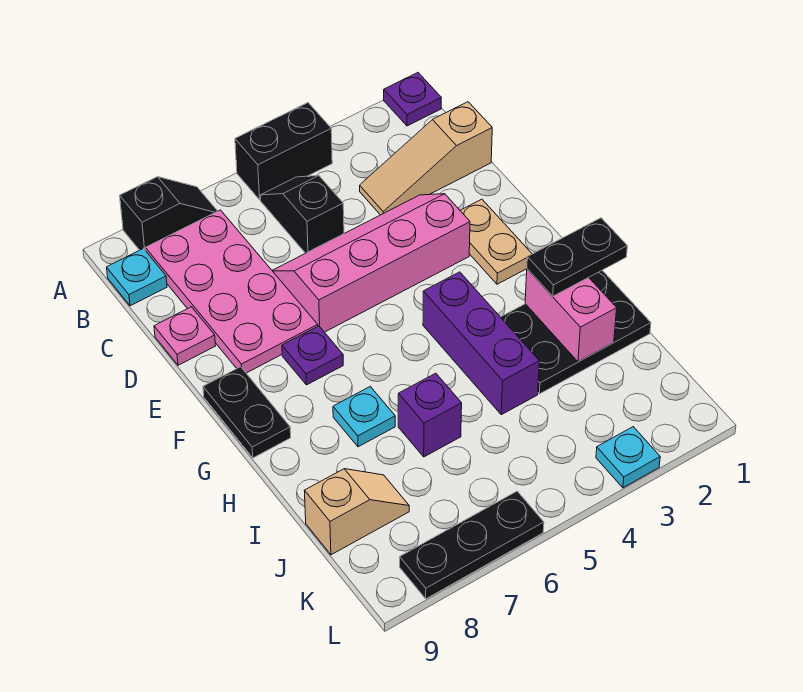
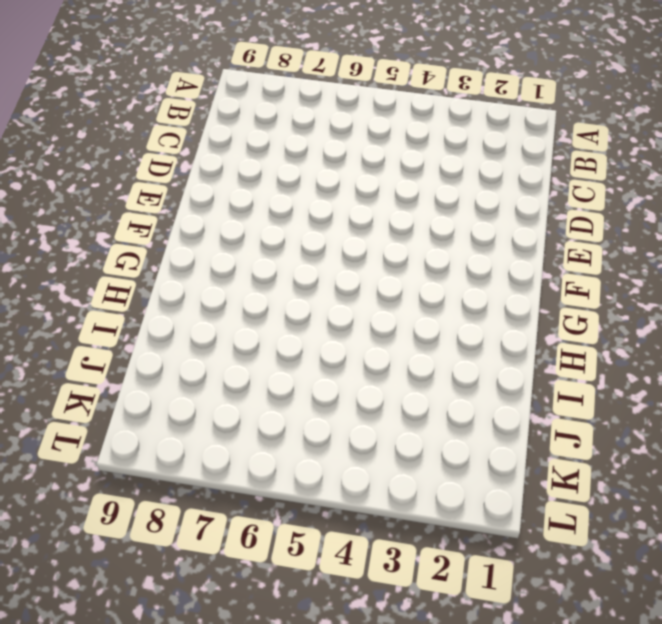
none -> purple 1x1 plate [384,73,441,126]
none -> black 1x2 brick [235,103,332,200]
none -> black 1x2 slope [120,177,217,251]

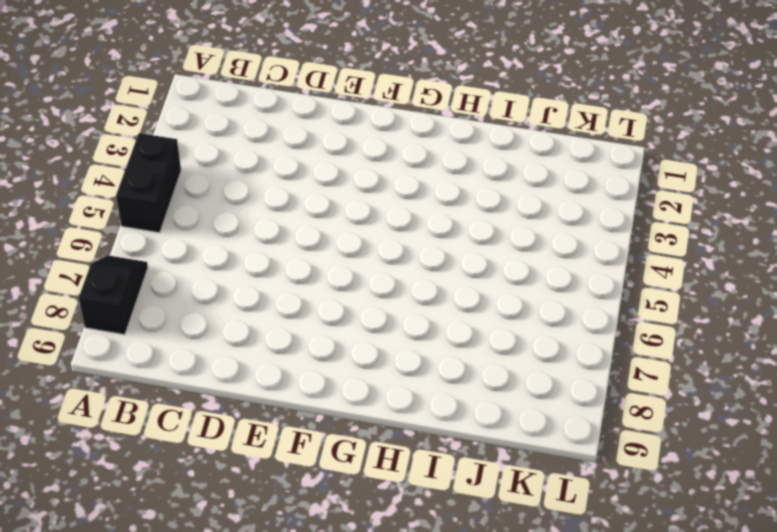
none -> purple 1x1 plate [384,73,441,126]
none -> black 1x2 slope [260,176,344,253]
none -> pink 2x4 plate [146,210,318,373]

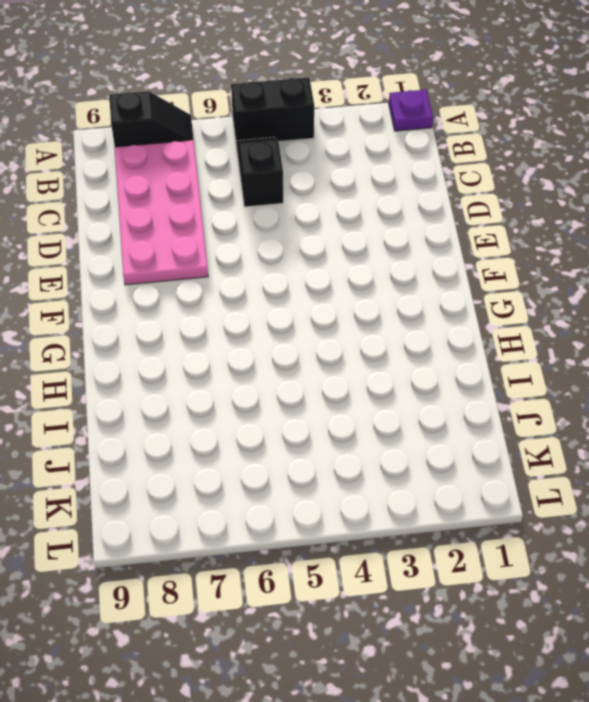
none -> cyan 1x1 plate [107,249,167,306]
none -> tan 1x3 slope [360,102,492,215]
none -> pink 2x4 slope [272,194,470,332]

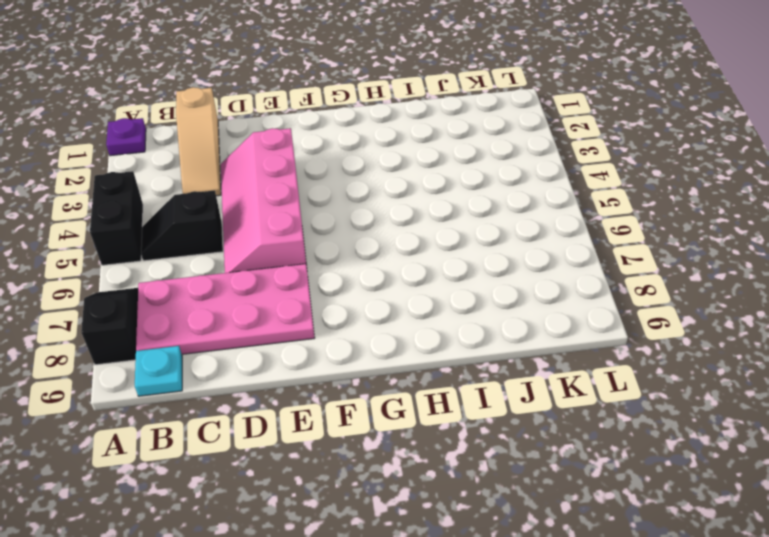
none -> pink 1x1 plate [154,307,215,365]
none -> tan 1x2 plate [460,199,532,284]
none -> purple 1x1 plate [282,326,343,385]

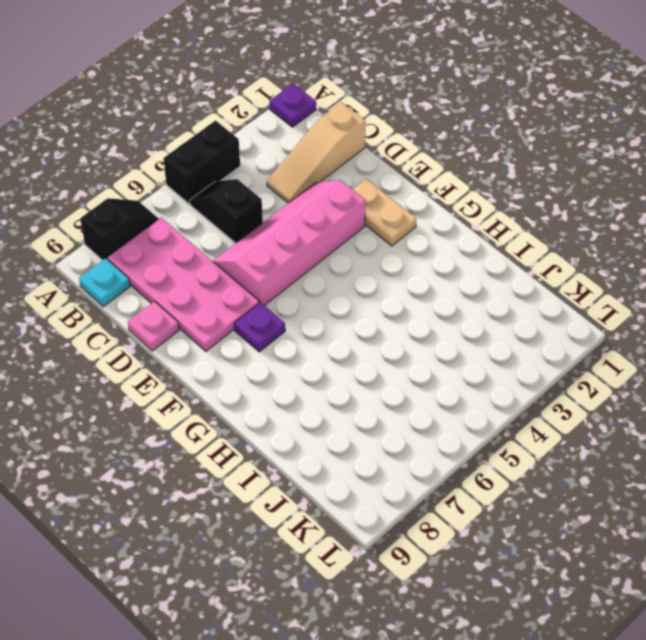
none -> black 1x2 plate [203,367,291,458]
none -> purple 1x3 brick [423,272,539,415]
none -> black 2x3 plate [501,270,651,394]

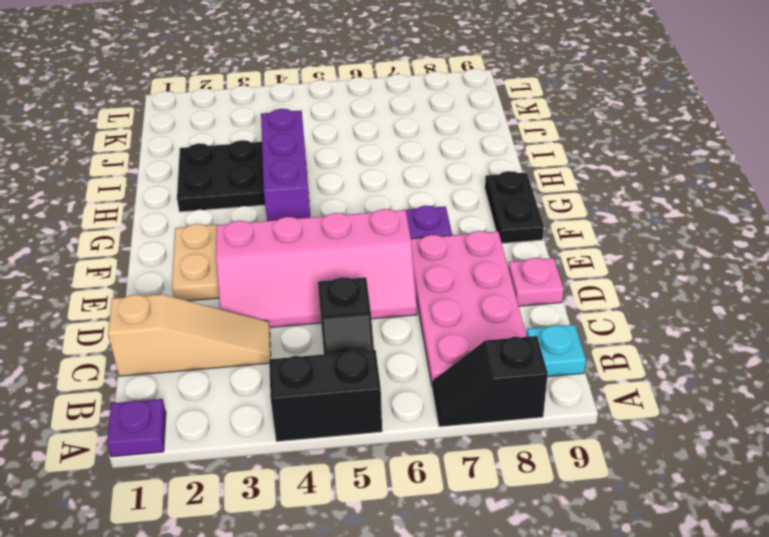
black 2x2 plate [177,140,265,212] -> black 2x3 plate [501,270,651,394]
none -> cyan 1x1 plate [333,387,395,447]
none -> purple 1x1 brick [398,373,462,457]
none -> tan 1x2 slope [304,469,409,555]

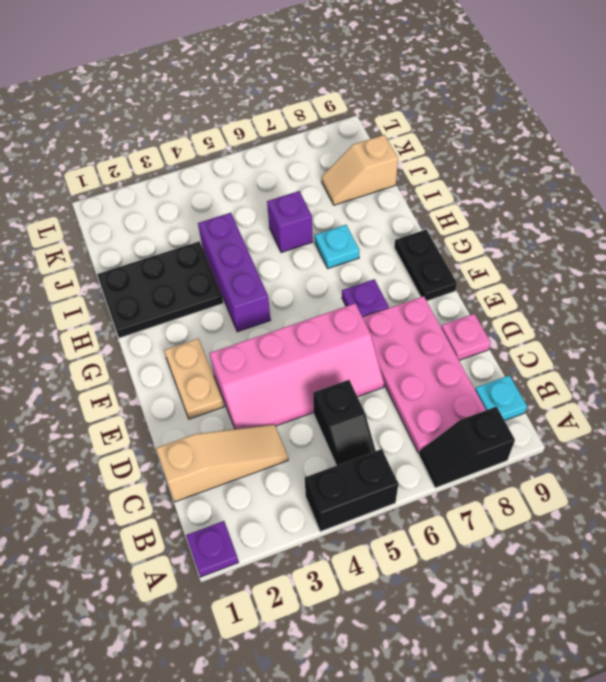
none -> cyan 1x1 plate [596,427,660,488]
none -> black 1x3 plate [400,491,544,599]
none -> pink 1x2 brick [525,269,617,362]

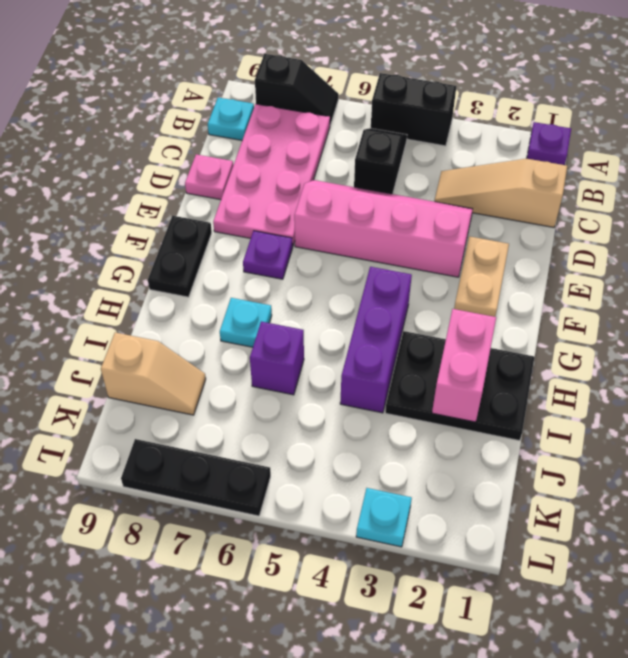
none -> black 1x2 plate [527,218,627,296]

